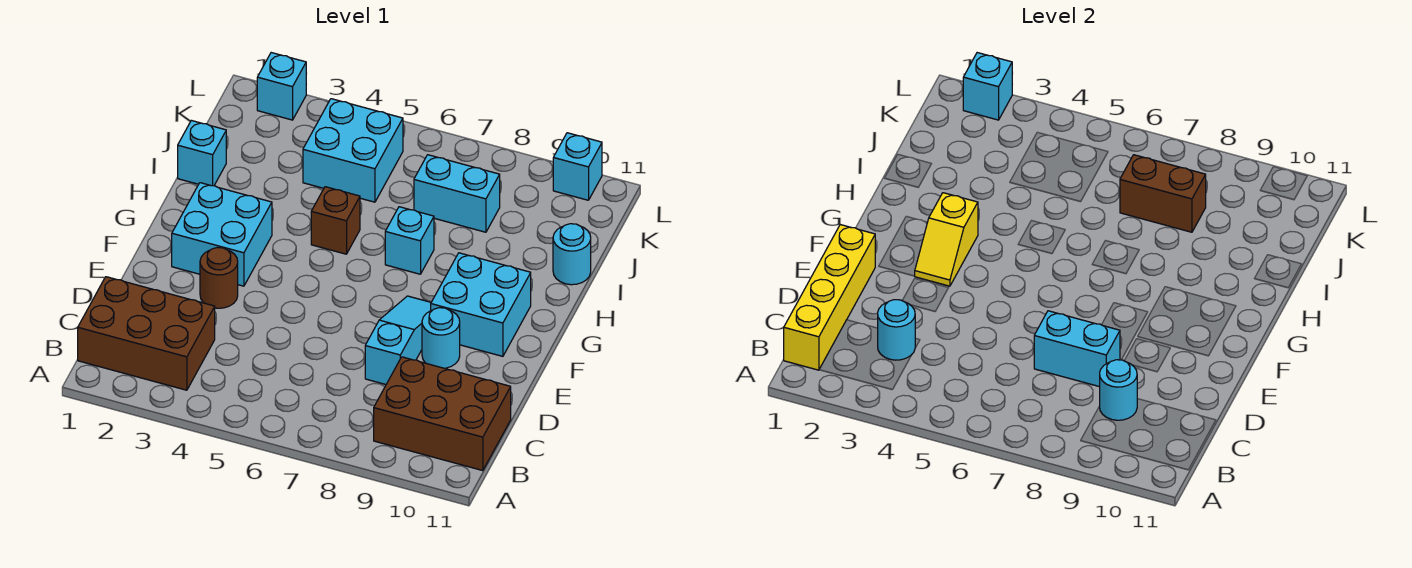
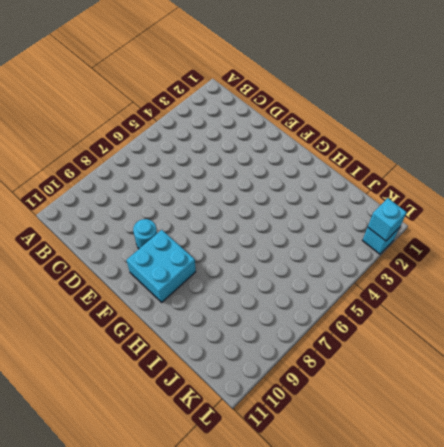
none -> brown 2x3 brick [78,277,215,390]
none -> brown 2x3 brick [374,357,511,471]
none -> cyan 1x3 slope [365,296,431,384]

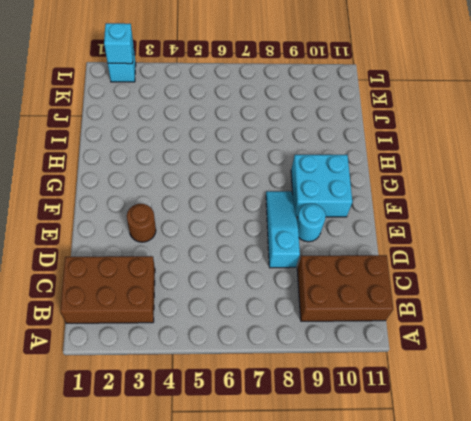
none -> cyan 2x2 brick [172,183,272,286]
none -> brown 1x1 brick [311,187,360,254]
none -> cyan 1x1 brick [385,207,434,274]

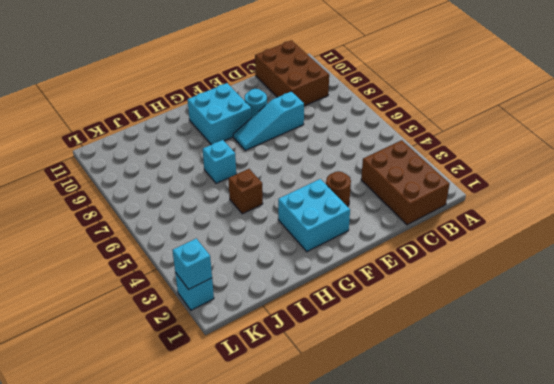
none -> cyan 1x1 brick [178,120,226,186]
none -> cyan 1x1 round brick [553,224,591,285]
none -> cyan 2x2 brick [303,99,403,202]

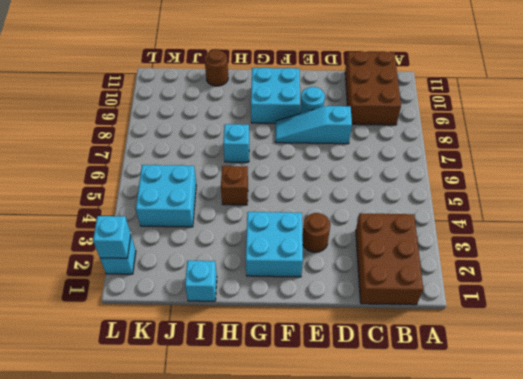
brown 1x1 round brick [205,49,228,86] -> cyan 1x1 round brick [553,224,591,285]
none -> cyan 1x2 brick [414,155,500,232]
none -> cyan 1x1 brick [553,133,602,200]
none -> yellow 1x4 brick [784,225,875,370]

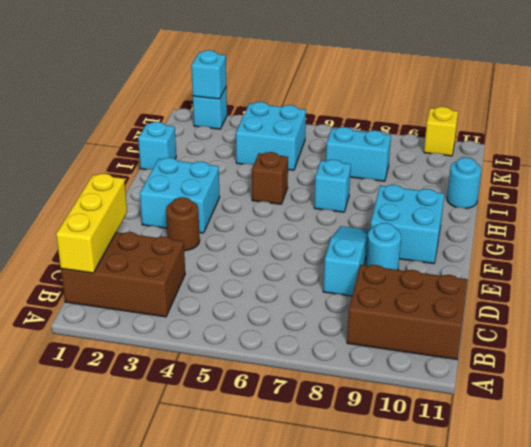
yellow 1x3 brick [56,174,127,273] -> yellow 1x4 brick [784,225,875,370]
yellow 1x1 brick [424,107,458,156] -> cyan 1x1 brick [553,133,602,200]
none -> cyan 1x1 round brick [878,300,916,360]
none -> cyan 1x1 round brick [1100,360,1137,420]
none -> cyan 1x2 brick [1034,311,1120,387]

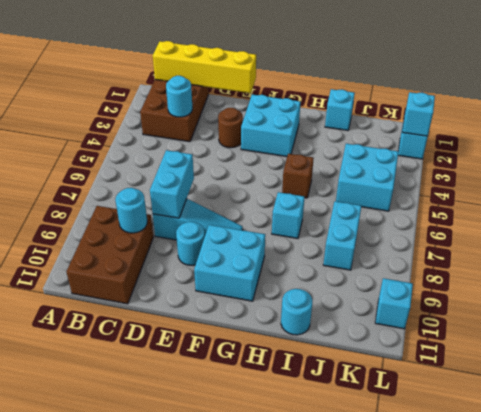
none -> yellow 1x2 slope [915,193,978,286]
none -> brown 1x2 brick [1120,155,1206,232]

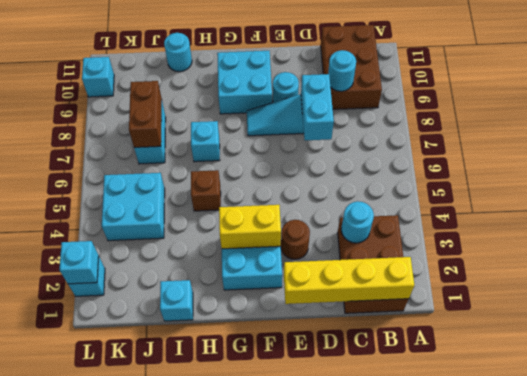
yellow 1x2 brick [219,205,281,249] -> yellow 1x2 slope [915,193,978,286]

